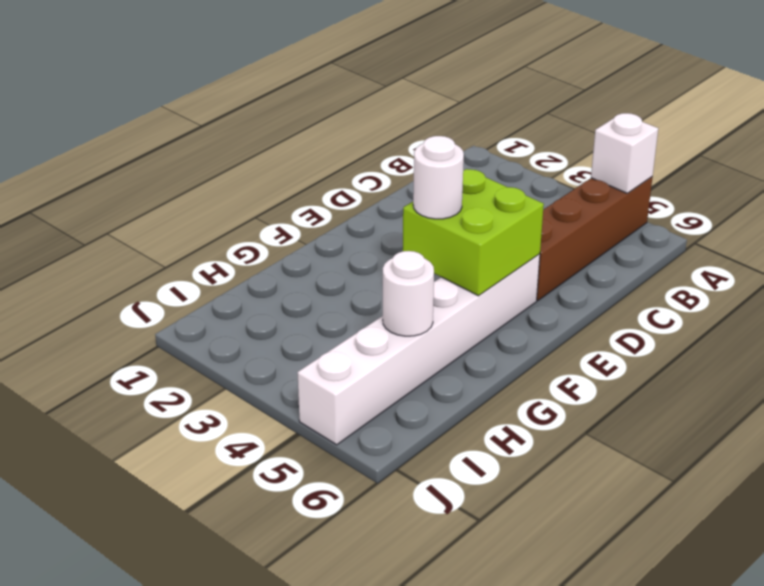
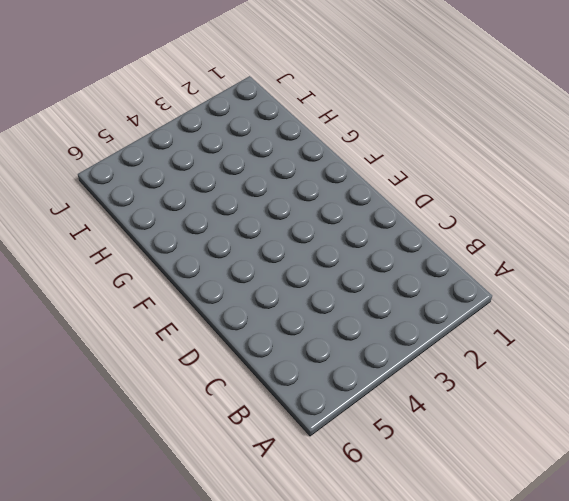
none -> brown 1x4 brick [537,177,652,301]
none -> white 1x6 brick [297,254,540,445]

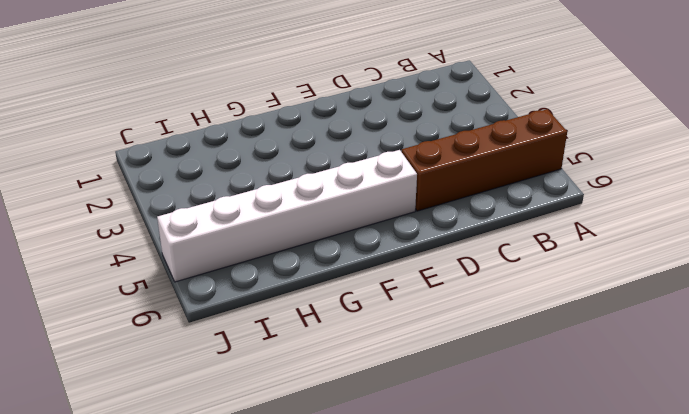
none -> white 1x1 brick [591,113,658,193]
none -> lime 2x2 brick [403,169,544,296]

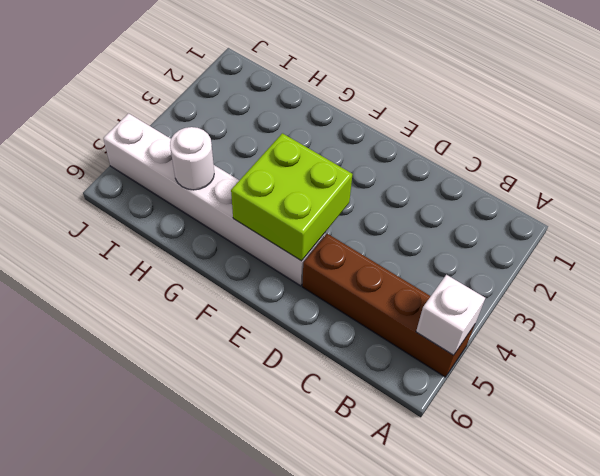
none -> white 1x1 round brick [413,136,464,219]

